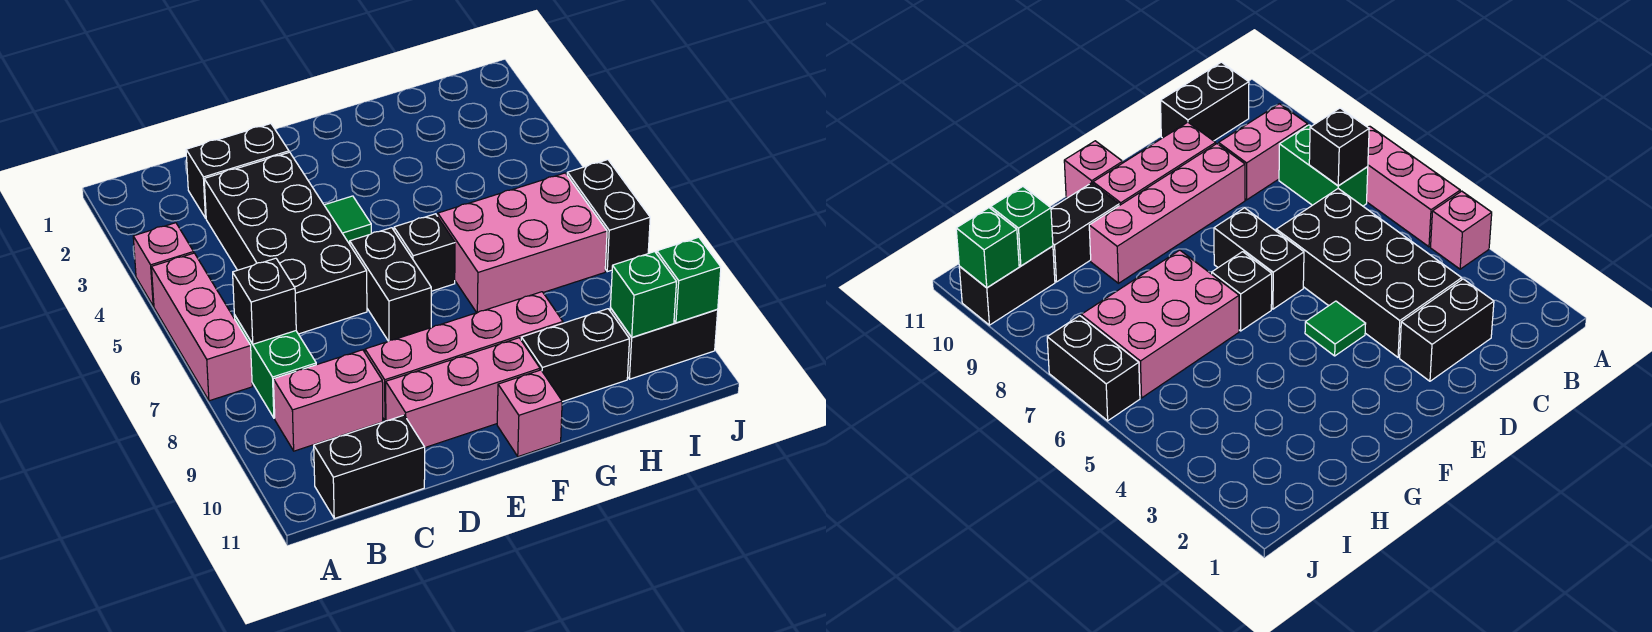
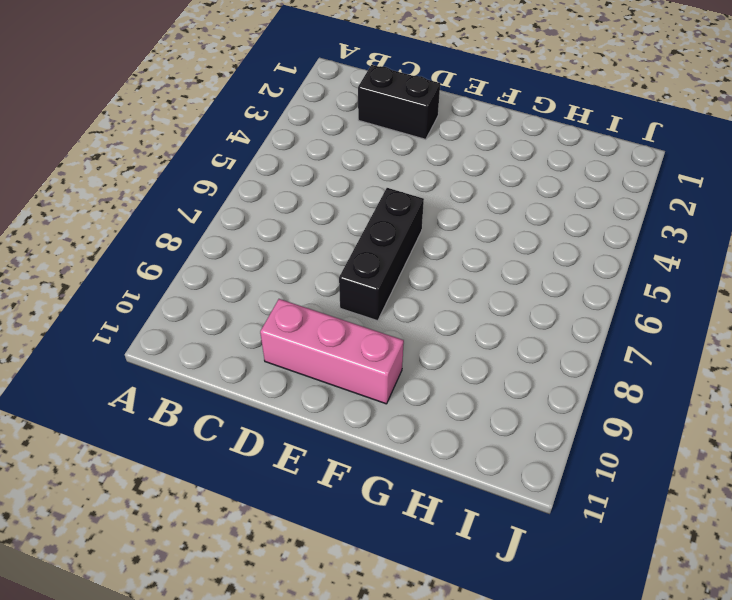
black 1x3 brick [339,188,424,321] -> black 1x2 brick [350,228,431,341]
none -> pink 1x1 brick [133,223,194,306]
none -> pink 1x3 brick [152,253,252,401]
none -> green 1x2 brick [234,315,316,418]

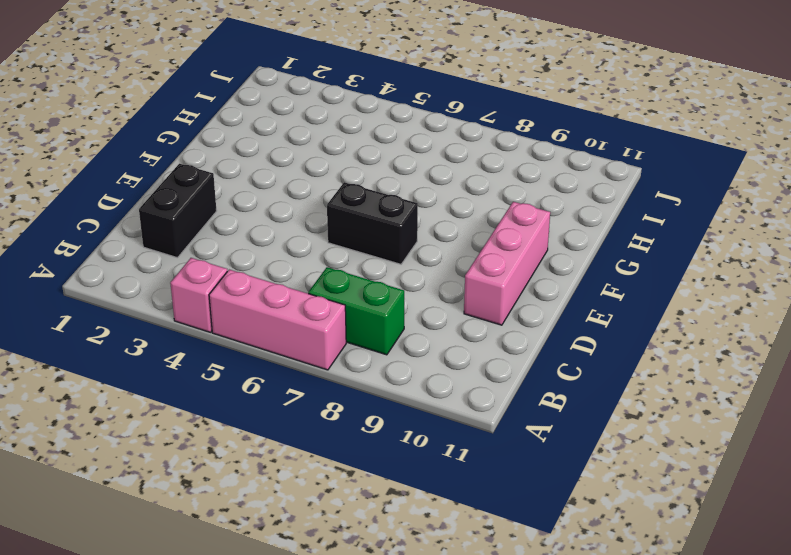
none -> pink 1x2 brick [273,350,383,451]
none -> black 1x2 brick [314,415,425,518]
none -> black 2x4 brick [204,152,367,334]

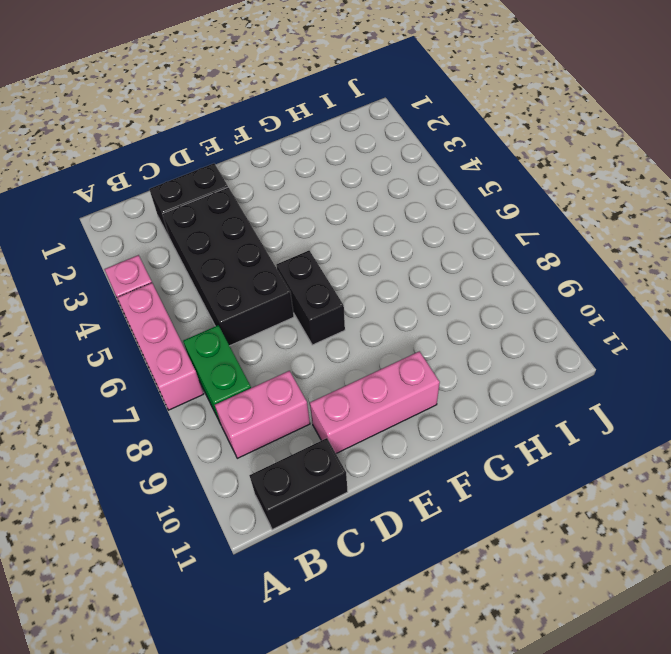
none -> pink 1x4 brick [365,292,563,421]
none -> green 1x1 tile [324,196,371,244]
none -> black 1x1 brick [394,214,455,291]

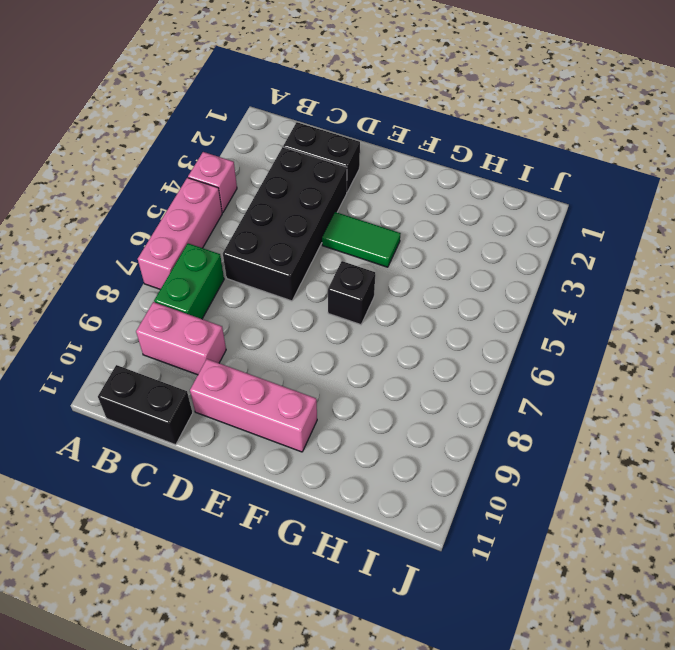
green 1x2 tile [322,212,401,267] -> green 1x1 tile [324,196,371,244]
none -> pink 1x4 brick [365,292,563,421]
none -> black 1x2 brick [350,228,431,341]
none -> pink 1x1 brick [497,370,562,457]

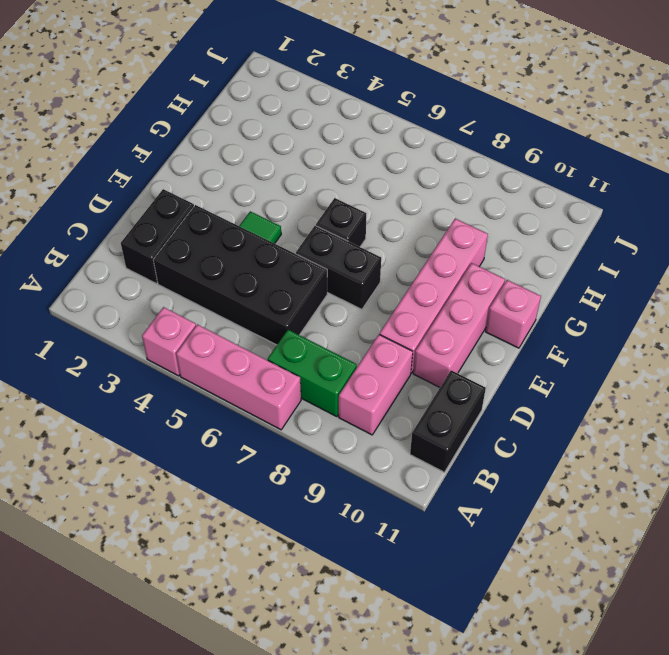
none -> pink 2x3 brick [438,173,607,313]
none -> black 1x2 brick [521,309,630,402]
none -> black 1x2 brick [610,308,718,379]

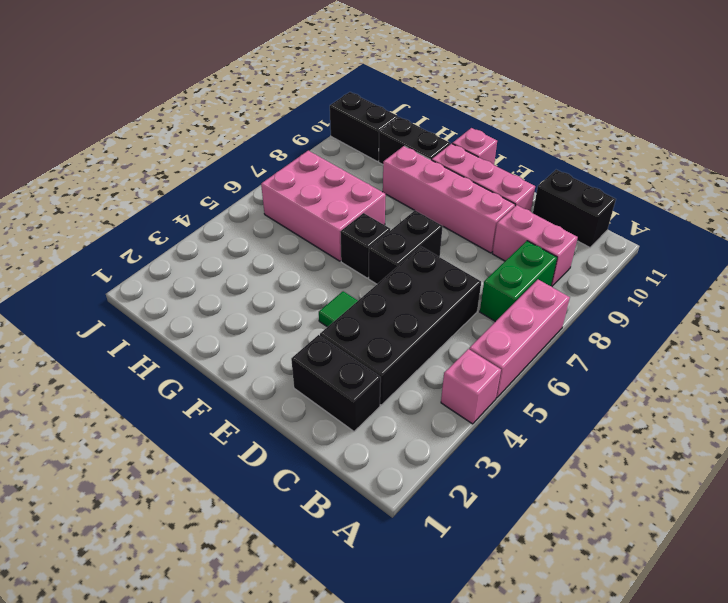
none -> black 1x2 brick [567,160,650,272]
none -> black 1x1 brick [233,258,296,344]
none -> green 1x1 brick [611,252,676,337]

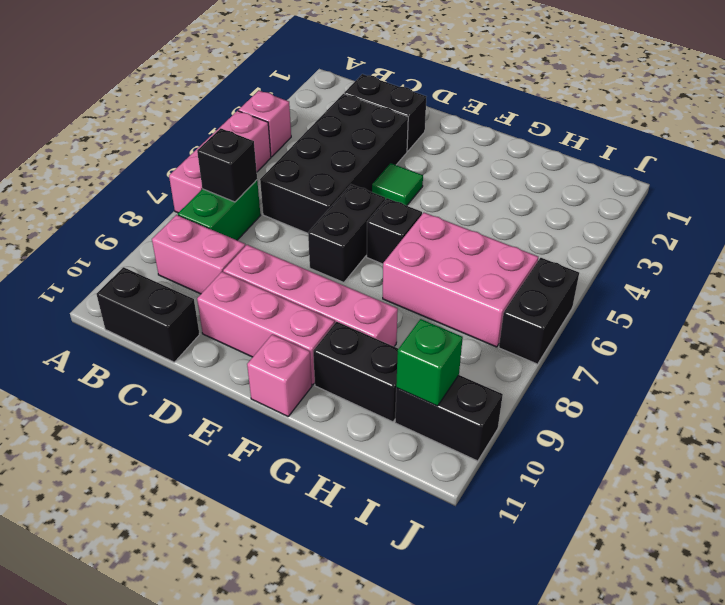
none -> green 1x1 brick [657,237,721,323]

